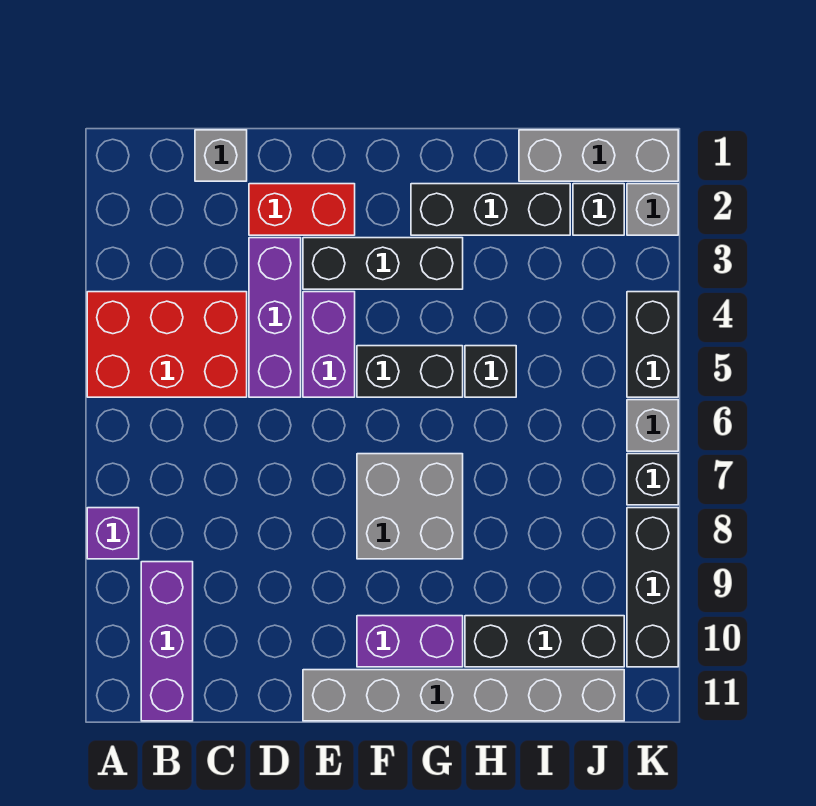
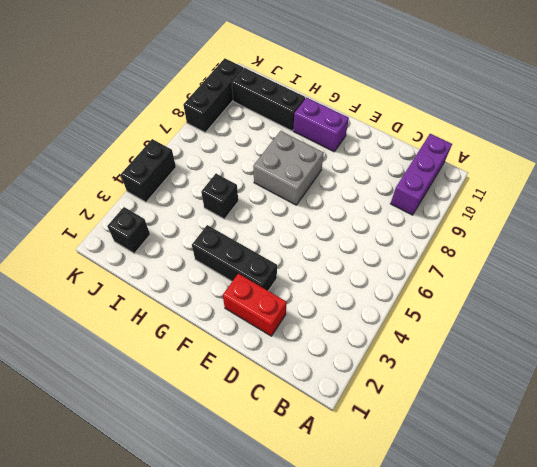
none -> red 2x3 brick [87,292,247,397]
none -> purple 1x1 brick [87,508,139,559]
none -> grey 1x1 brick [195,130,247,181]

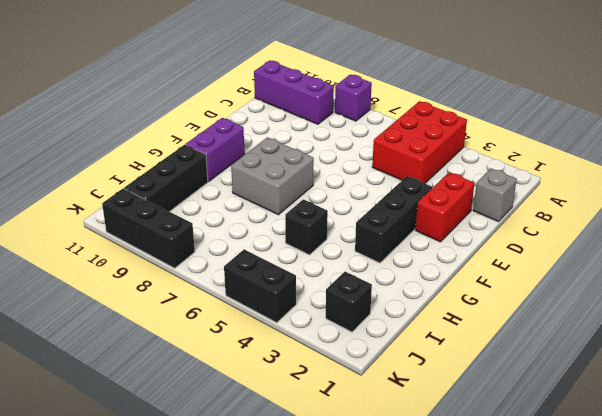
none -> purple 1x3 brick [249,238,301,397]
none -> purple 1x2 brick [303,292,355,397]
none -> grey 1x6 brick [303,670,624,721]

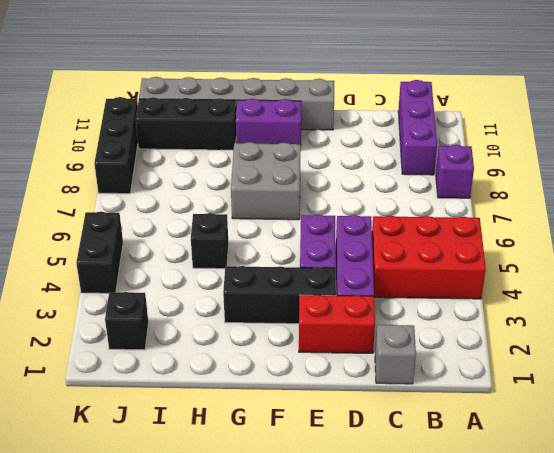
none -> black 1x2 brick [357,346,463,397]
none -> black 1x3 brick [411,184,570,235]
none -> grey 1x3 brick [519,130,678,181]

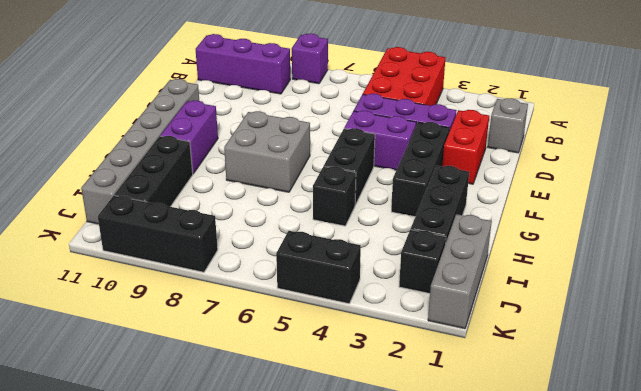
none -> grey 1x1 brick [627,184,678,235]
none -> grey 1x1 brick [627,400,678,451]
none -> black 1x1 brick [627,454,678,505]

